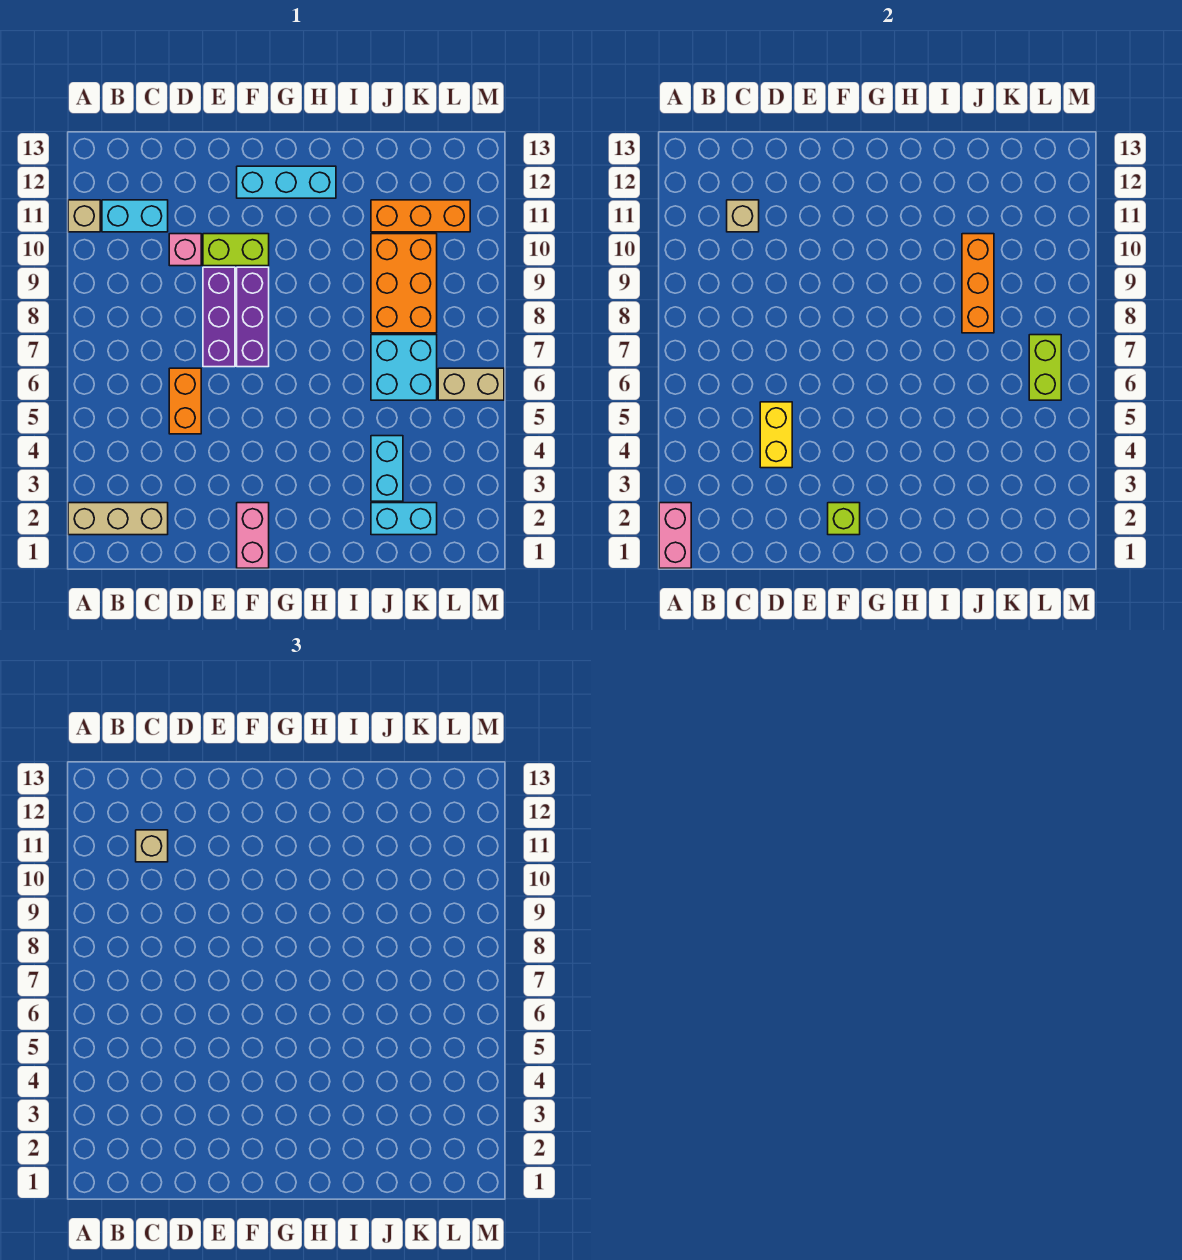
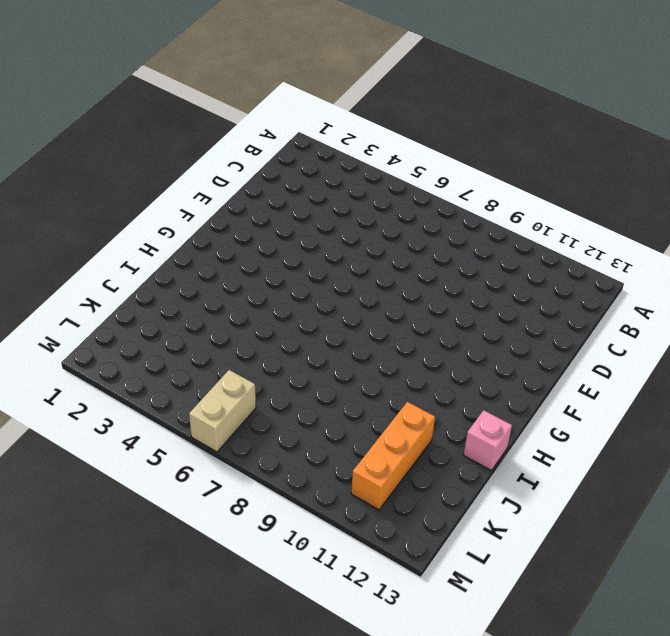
pink 1x1 brick [464,410,512,471] -> pink 1x1 brick moved to [169,234,201,266]
none -> tan 1x3 brick [68,503,168,535]
none -> tan 1x1 brick [68,200,100,232]
none -> cyan 1x2 brick [102,200,168,232]

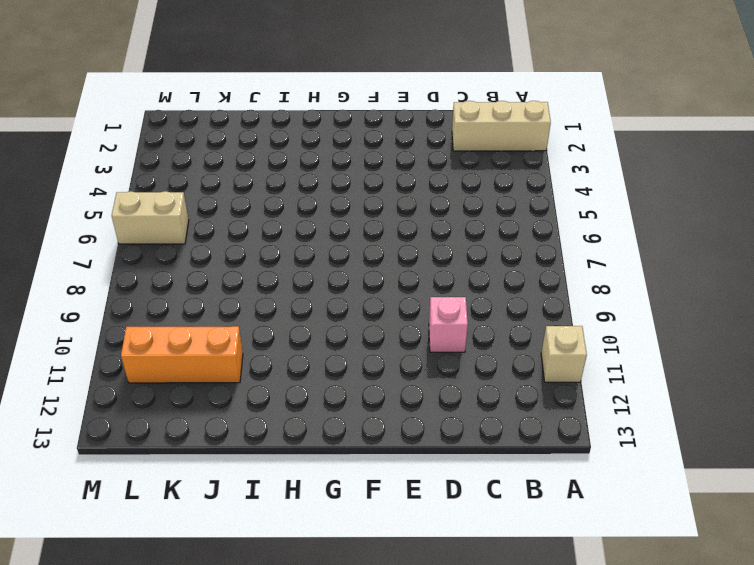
none -> cyan 1x2 brick [102,200,168,232]
none -> orange 1x2 brick [169,368,201,434]
none -> purple 1x3 brick [203,267,235,367]

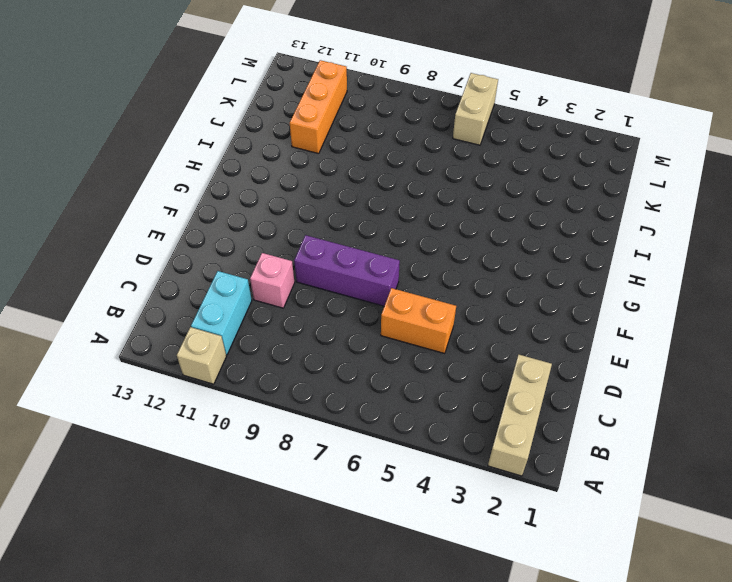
none -> lime 1x2 brick [203,234,269,266]
none -> pink 1x2 brick [237,503,269,568]
none -> purple 1x3 brick [237,267,269,367]

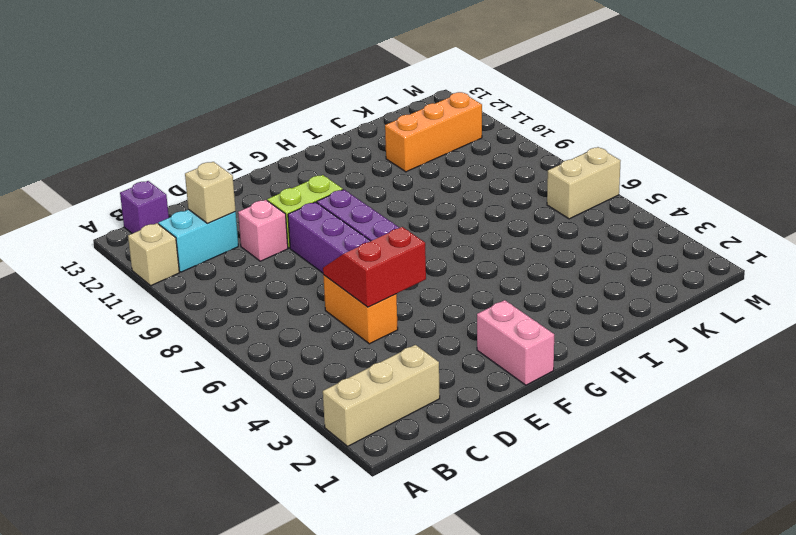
purple 1x1 brick [120,181,169,234] -> none
red 2x2 slope [323,227,426,307] -> yellow 1x2 brick [760,402,792,468]
none -> cyan 1x3 brick [237,166,336,198]
none -> cyan 1x2 brick [371,503,437,535]
none -> cyan 1x2 brick [371,436,403,501]

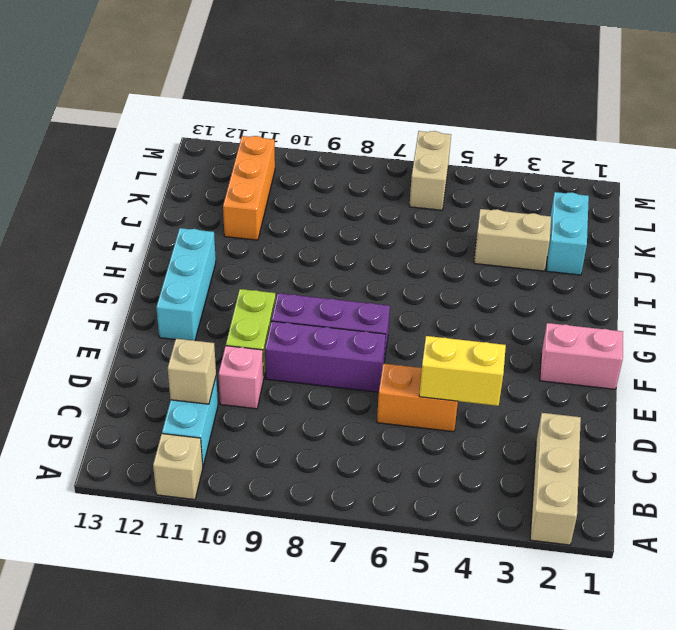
tan 1x2 brick [474,209,551,271] -> cyan 1x2 brick [371,436,403,501]
none -> cyan 2x2 brick [371,335,437,400]
none -> orange 2x3 brick [371,234,437,333]
none -> pink 1x2 brick [659,503,691,568]

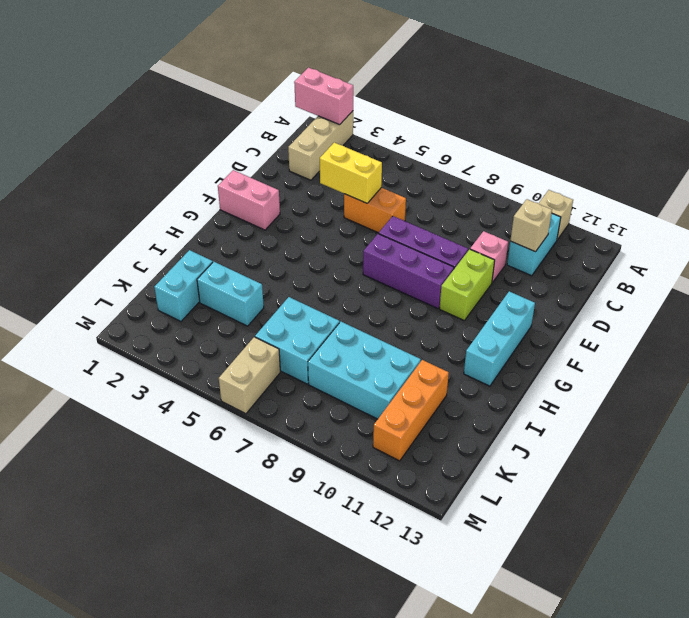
cyan 2x3 brick [308,322,421,419] -> orange 2x3 brick [371,234,437,333]
none -> lime 1x1 brick [828,503,860,535]
none -> orange 1x3 brick [962,234,994,333]
none -> lime 1x2 brick [1029,335,1061,400]

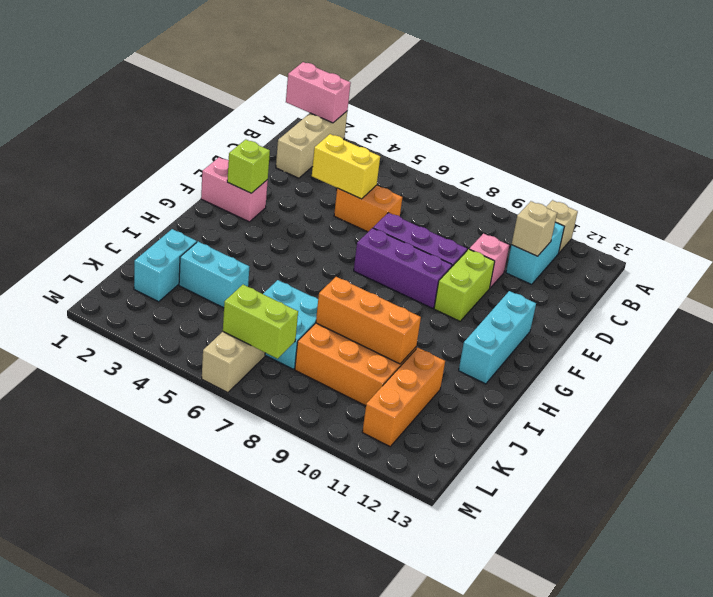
none -> tan 1x1 brick [136,830,168,862]

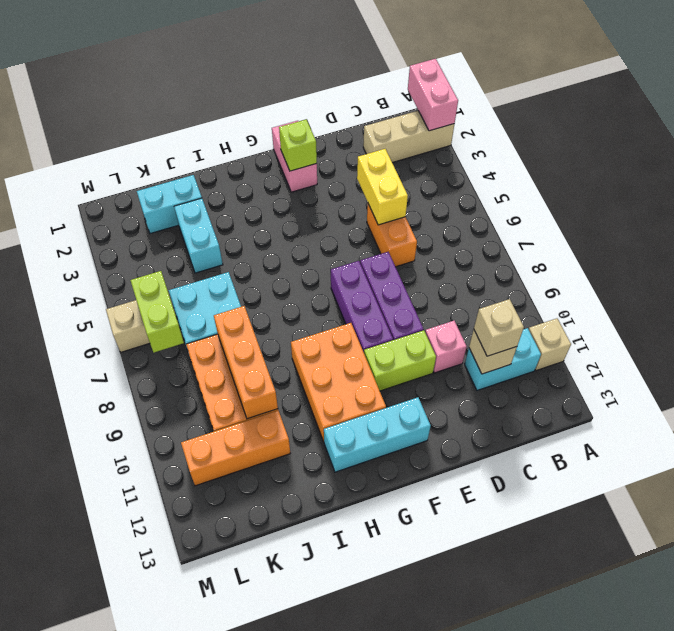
orange 2x3 brick [291,323,386,442] -> none

